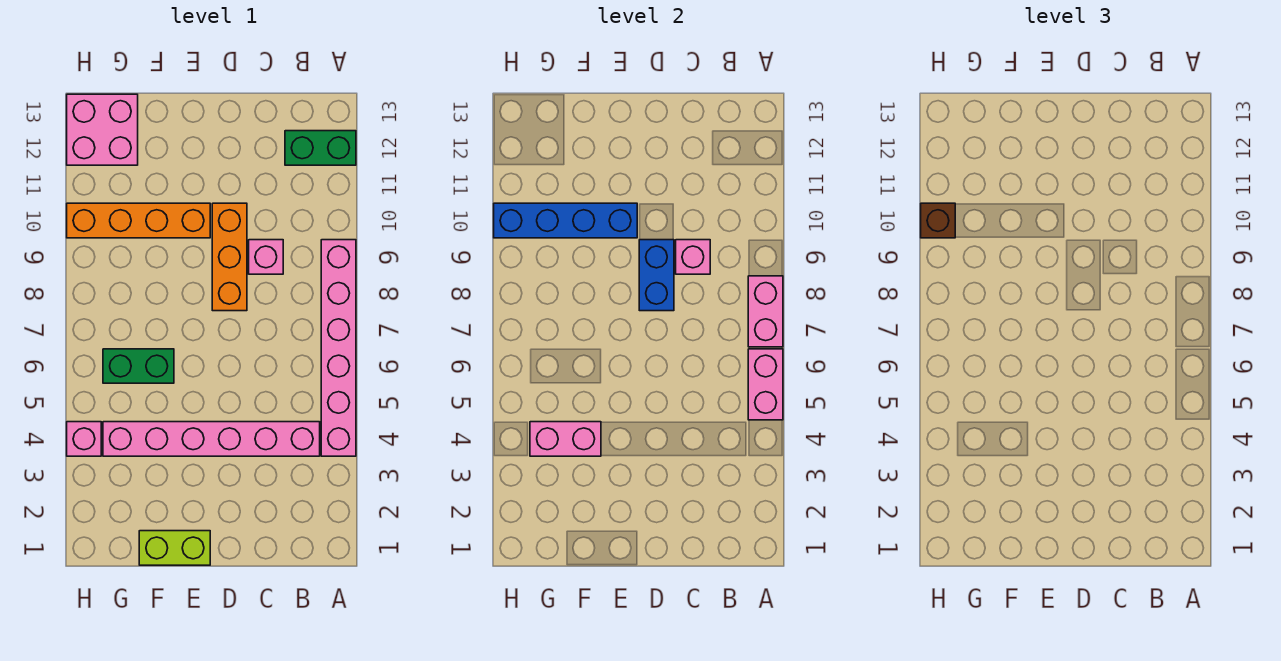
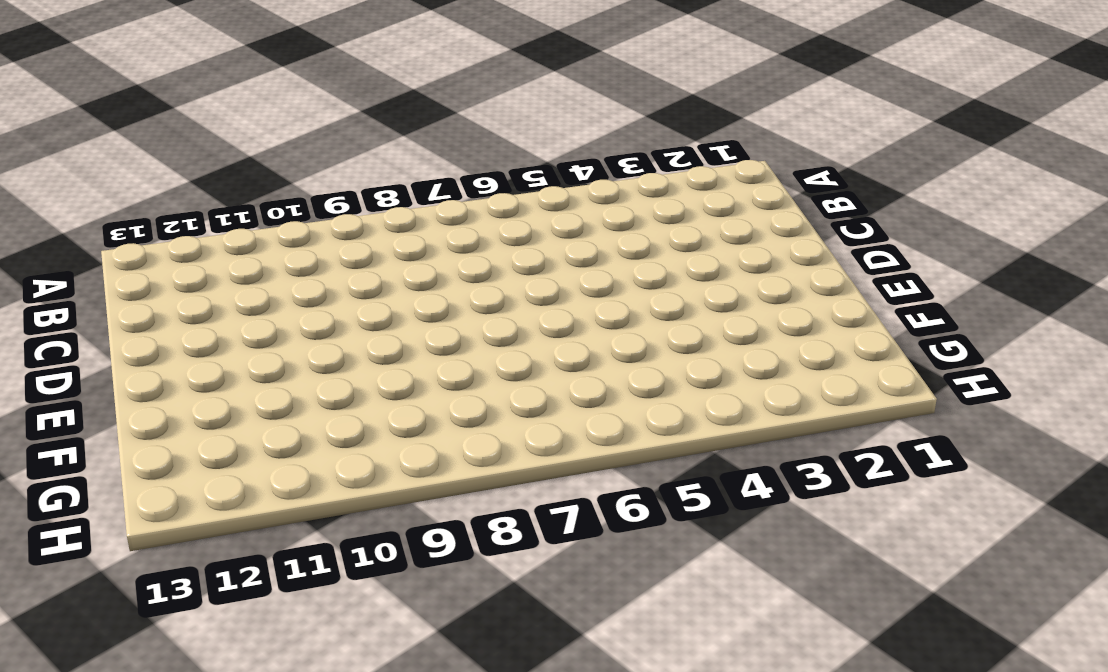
none -> pink 1x6 brick [321,240,356,456]
none -> green 1x2 brick [285,131,356,165]
none -> pink 1x6 brick [103,422,320,456]

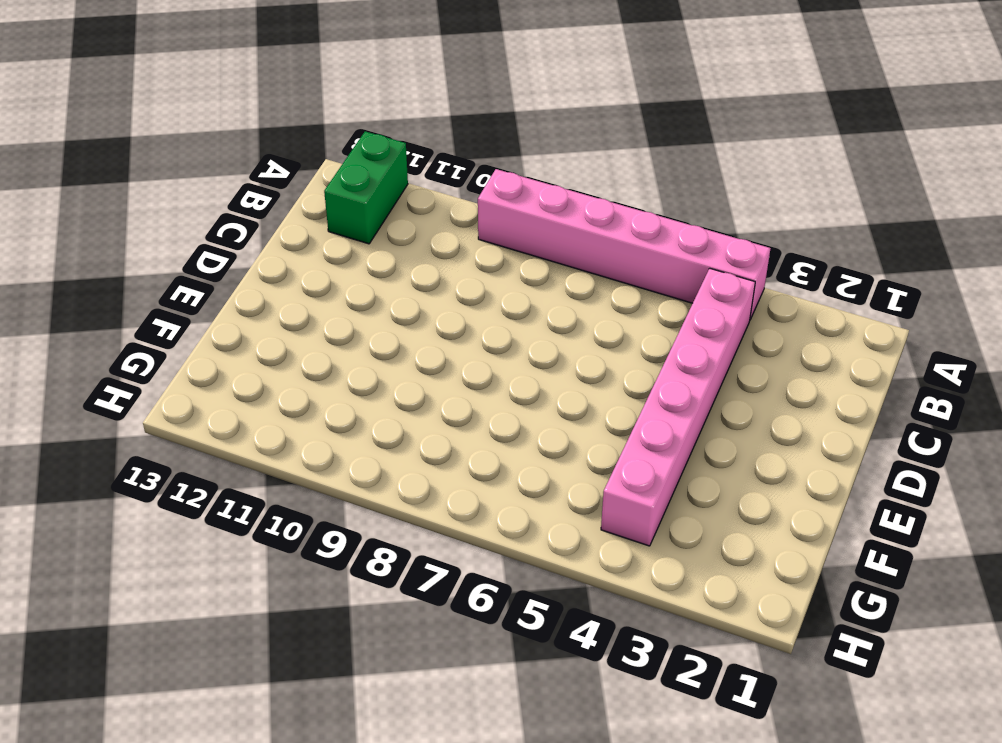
none -> pink 1x1 brick [249,240,283,274]
none -> orange 1x3 brick [212,203,247,311]
none -> lime 1x2 brick [139,531,210,565]

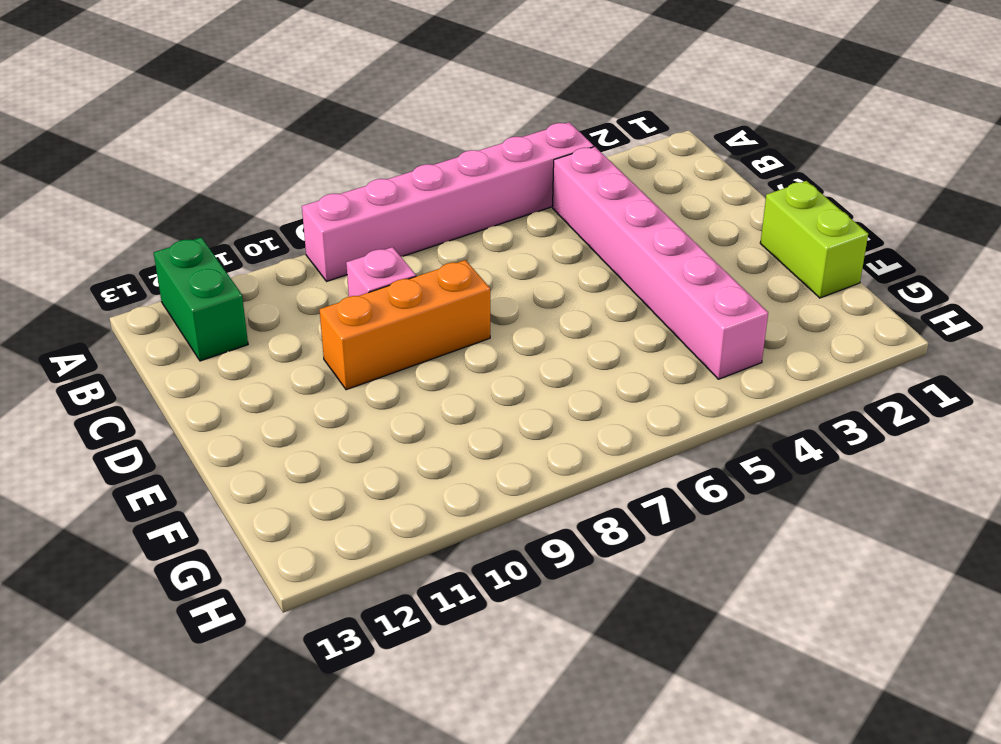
none -> orange 1x4 brick [67,203,210,238]
none -> green 1x2 brick [103,349,174,383]
none -> pink 2x2 brick [67,94,138,165]

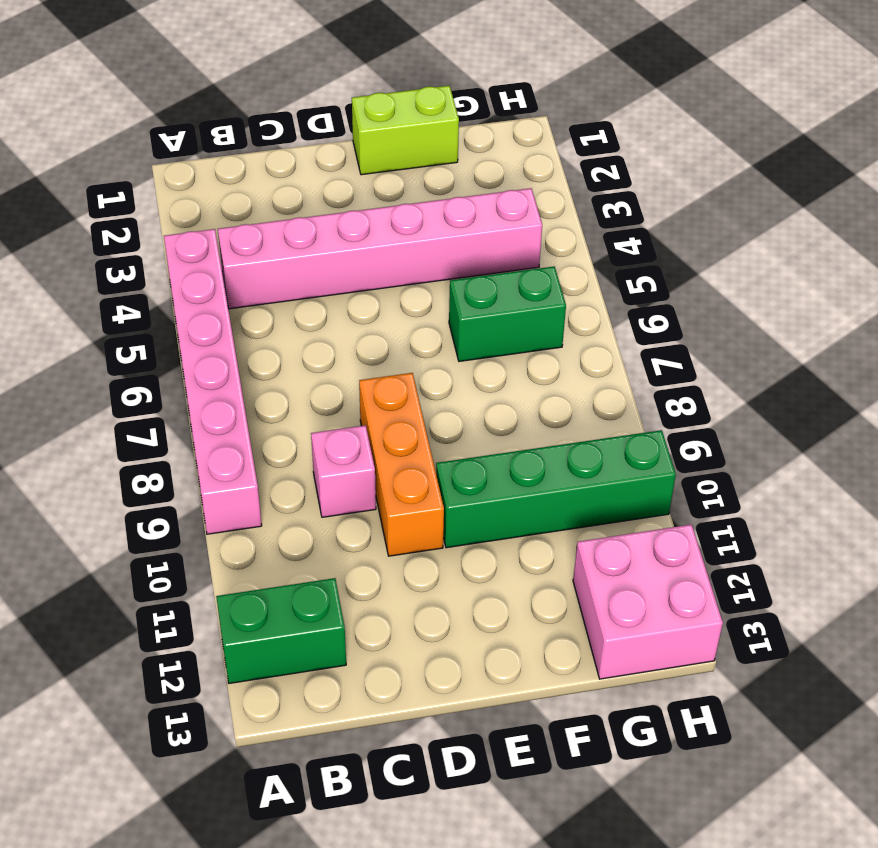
green 1x4 brick [436,430,676,548] -> orange 1x4 brick [67,203,210,238]
none -> pink 1x1 brick [67,422,101,456]
none -> pink 1x2 brick [748,349,783,420]
none -> pink 1x2 brick [748,276,783,347]

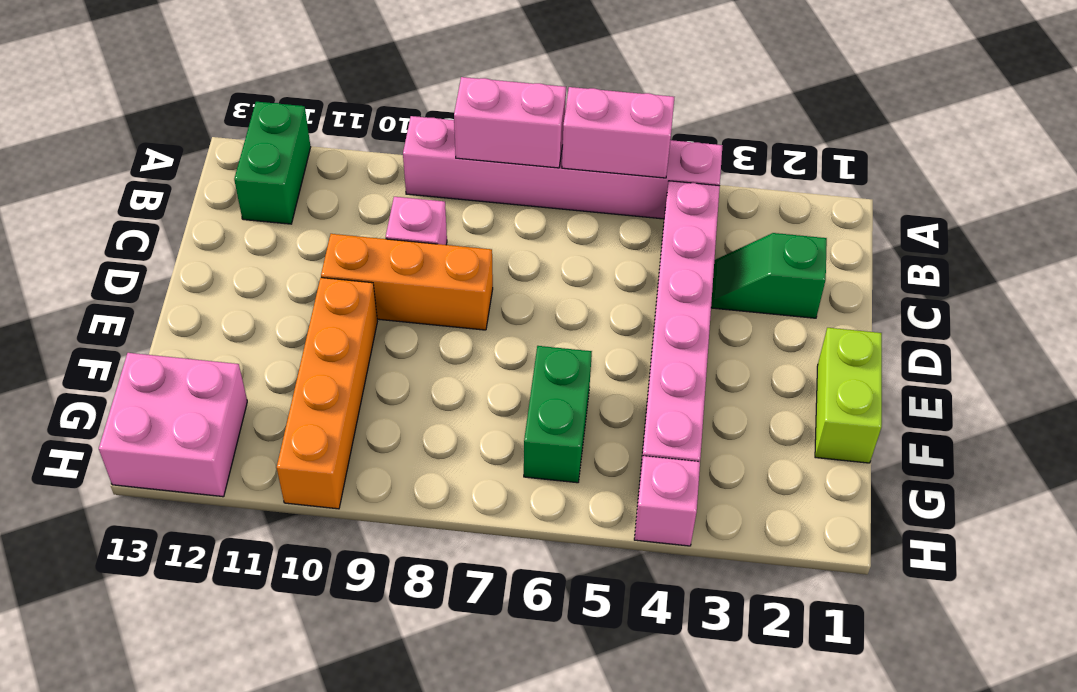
green 1x2 slope [711,233,827,318] -> none
none -> pink 1x1 brick [676,240,710,274]
none -> blue 1x2 brick [639,240,674,311]
none -> blue 1x4 brick [494,203,637,238]

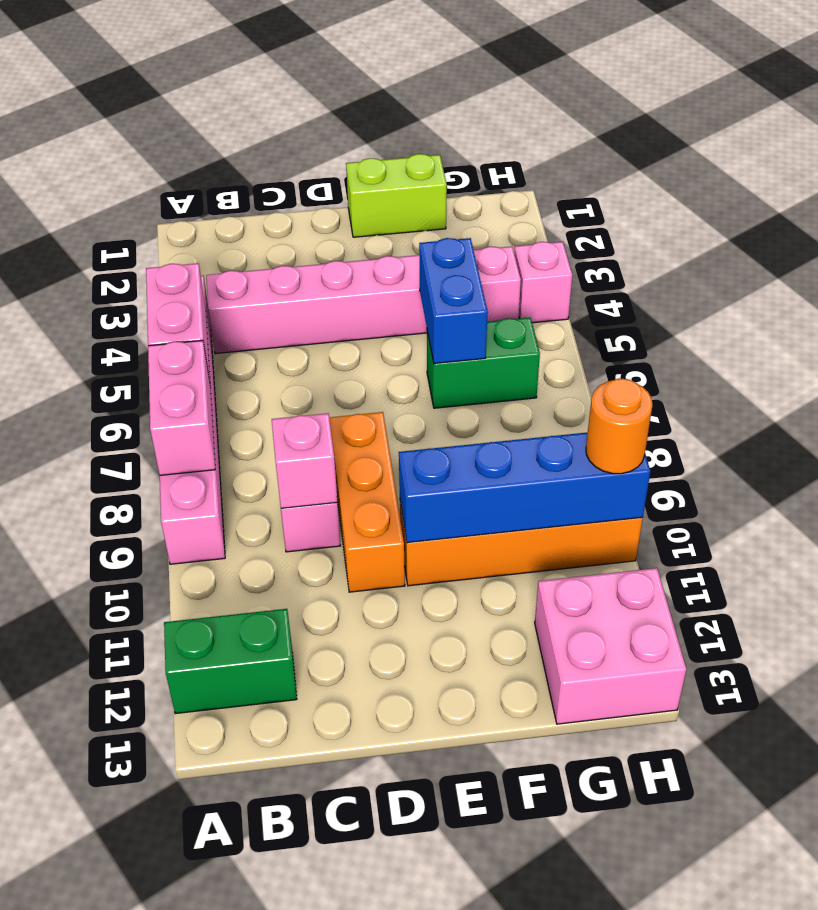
blue 1x2 brick [419,238,488,363] -> blue 1x2 brick moved to [639,240,674,311]
orange 1x1 round brick [586,378,653,474] -> brown 1x1 brick [921,203,955,238]
none -> pink 1x2 brick [530,422,601,456]

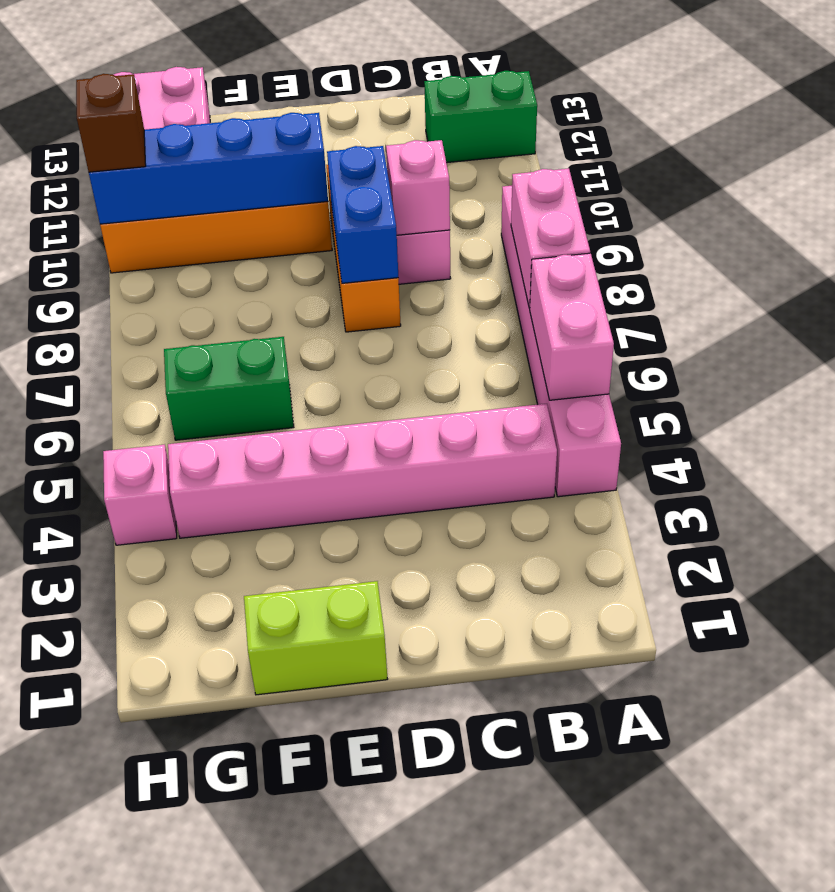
none -> pink 1x2 brick [530,422,601,456]

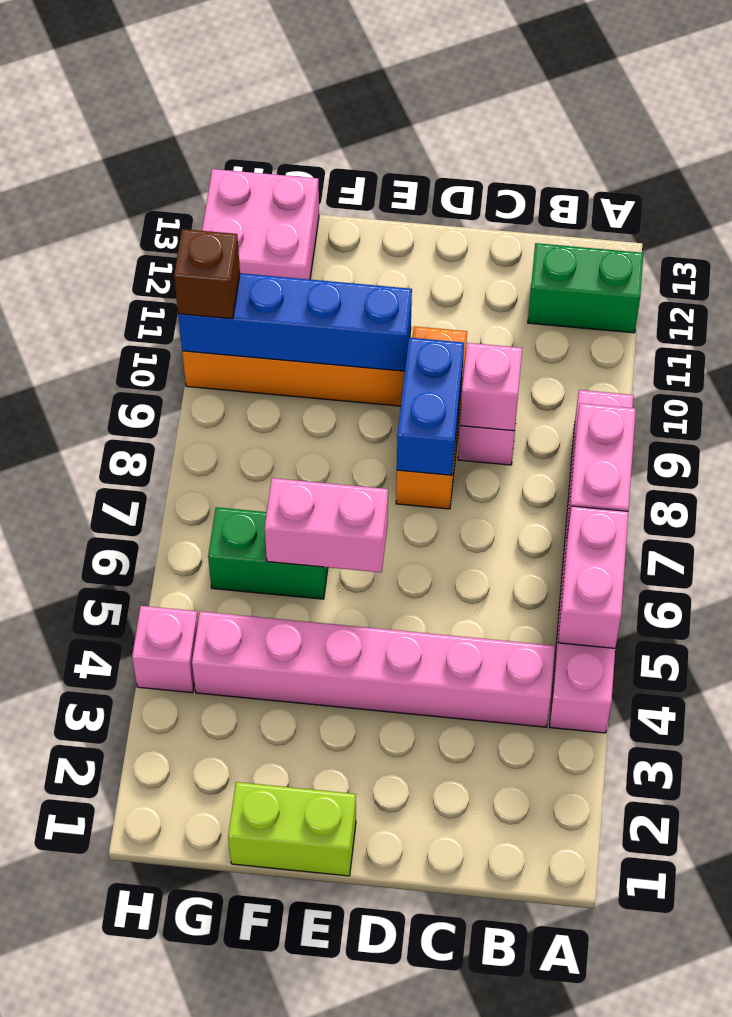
pink 1x2 brick [265,478,388,572] -> pink 1x2 brick moved to [530,422,601,456]

